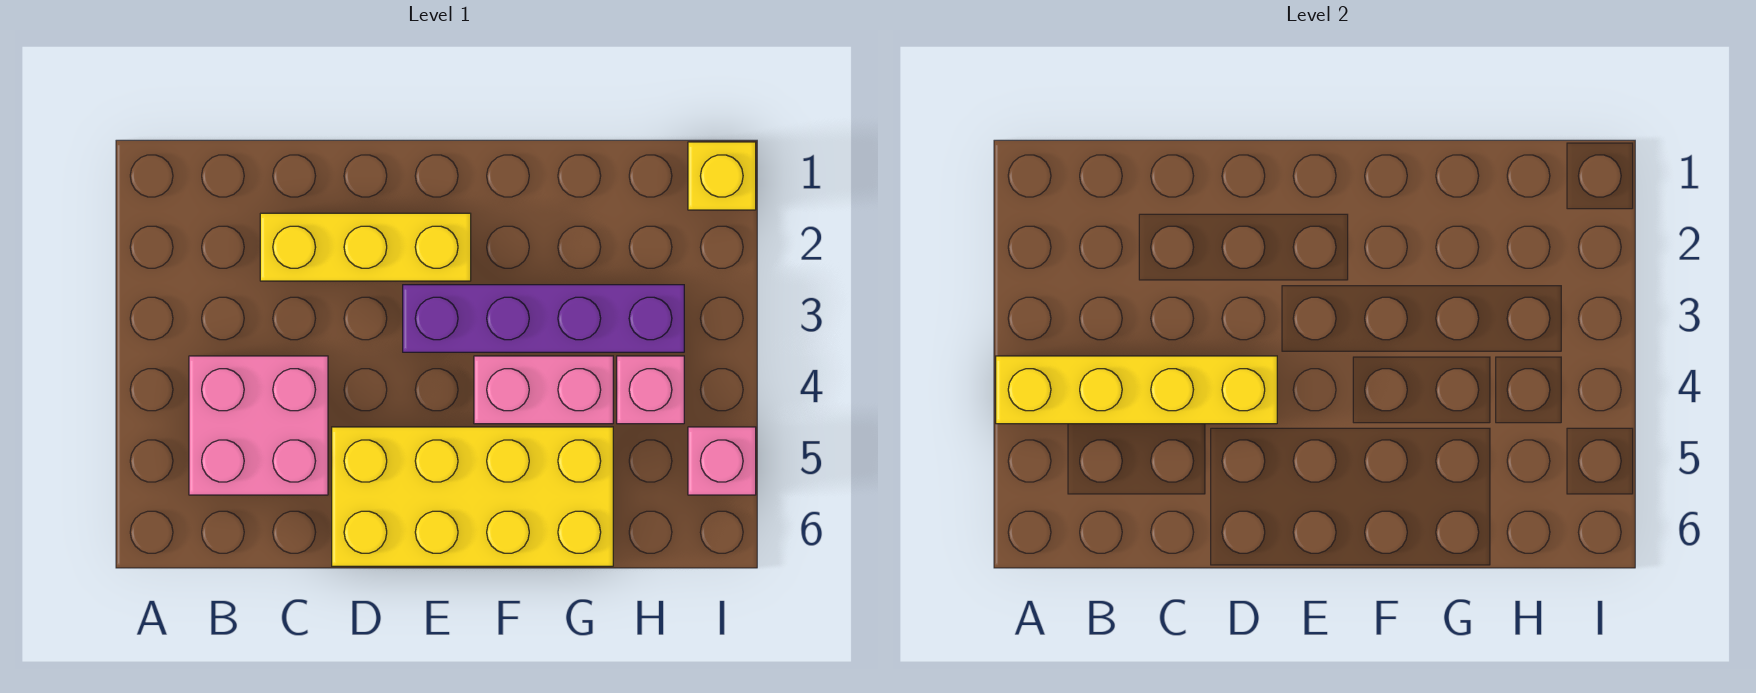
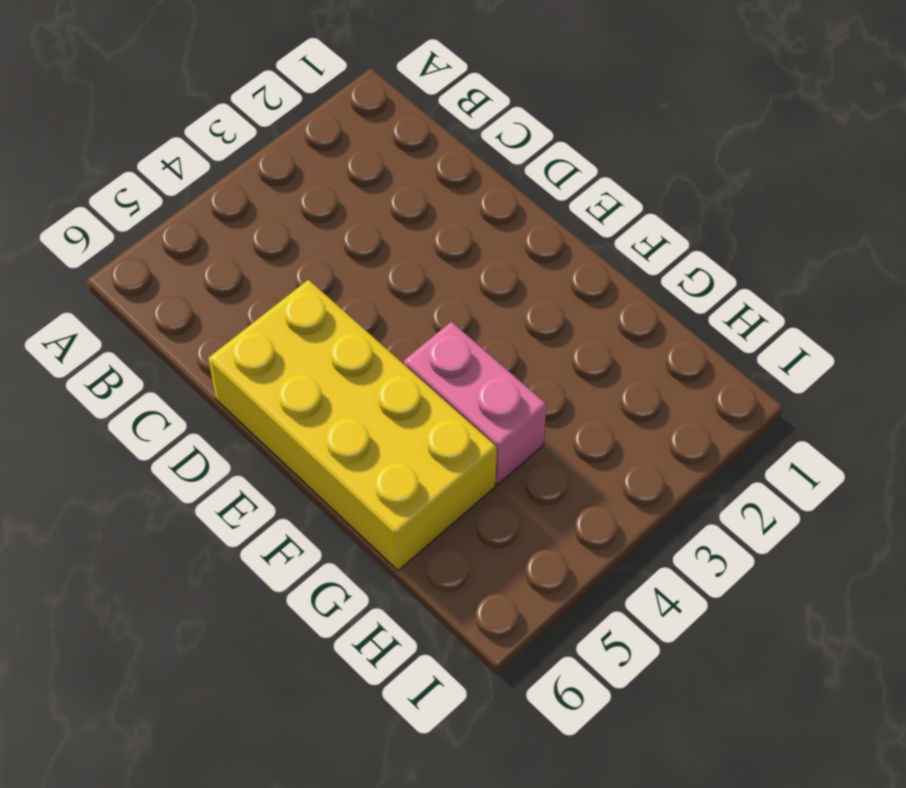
none -> pink 2x2 brick [189,356,328,495]
none -> yellow 1x3 brick [260,213,471,281]

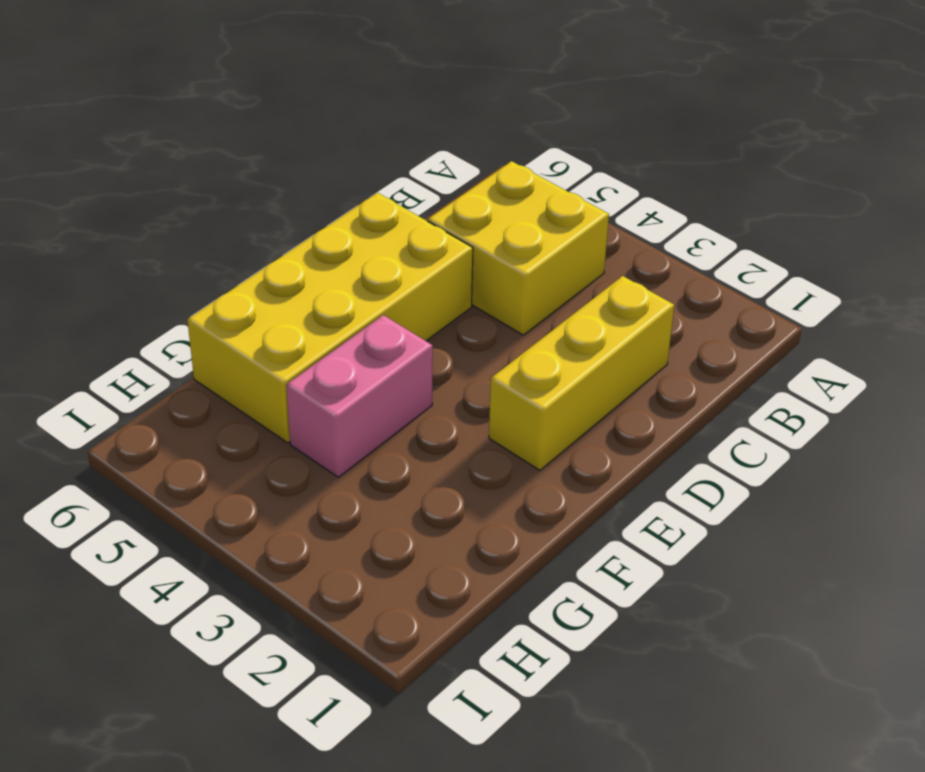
yellow 2x2 brick [428,161,609,335] -> pink 2x2 brick [189,356,328,495]
none -> purple 1x4 brick [403,285,684,352]
none -> pink 1x1 brick [617,356,684,424]

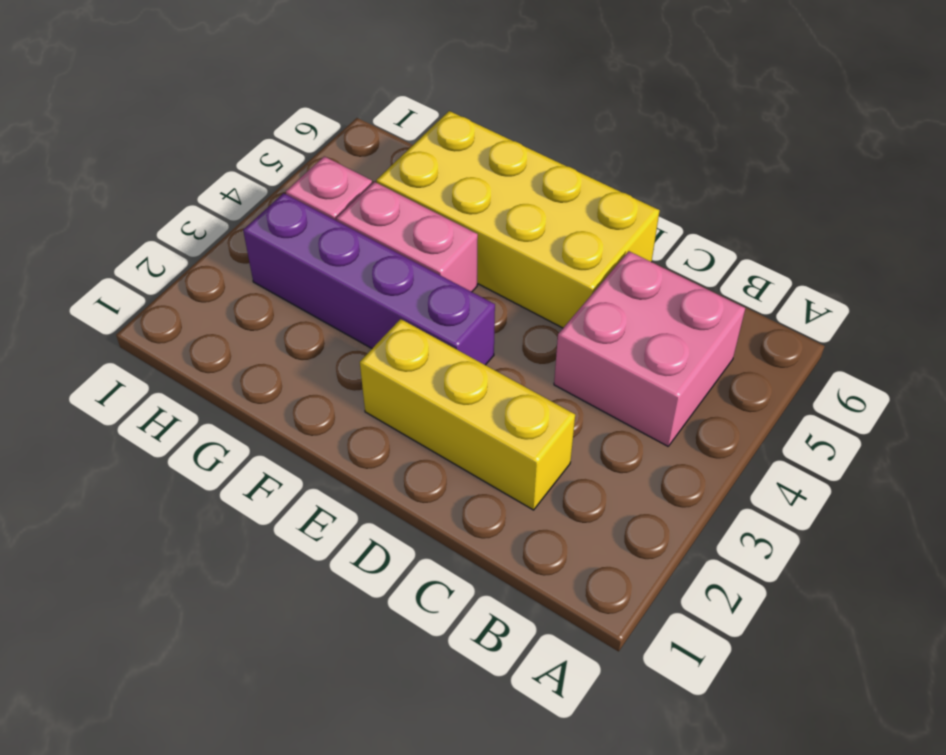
none -> yellow 1x1 brick [688,142,756,210]
none -> pink 1x1 brick [688,427,756,495]

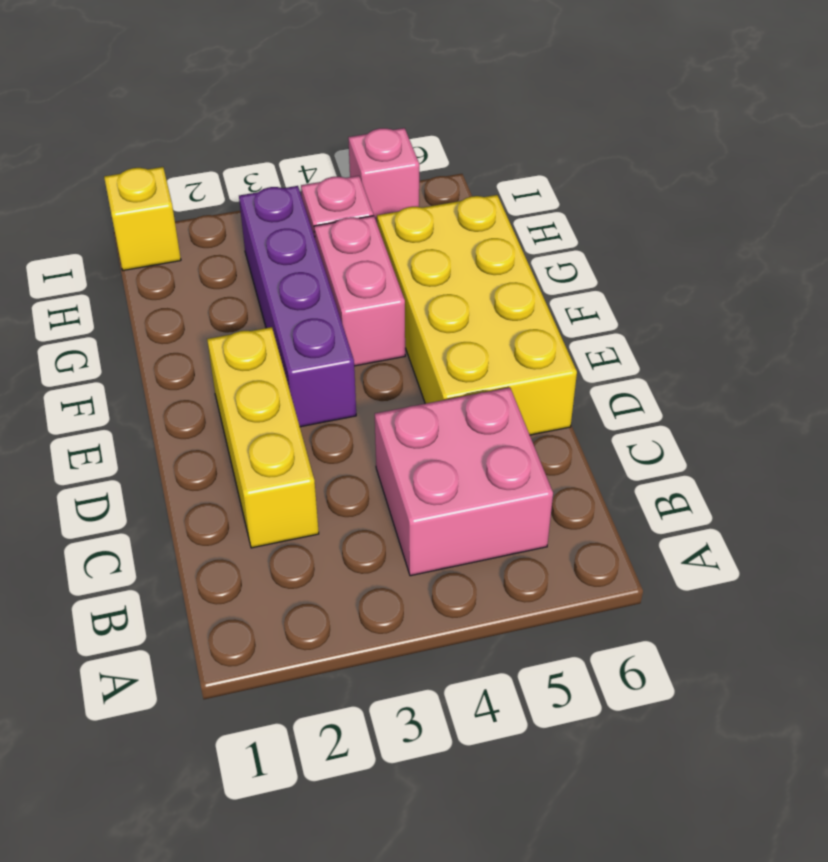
none -> yellow 1x4 brick [996,356,1277,424]

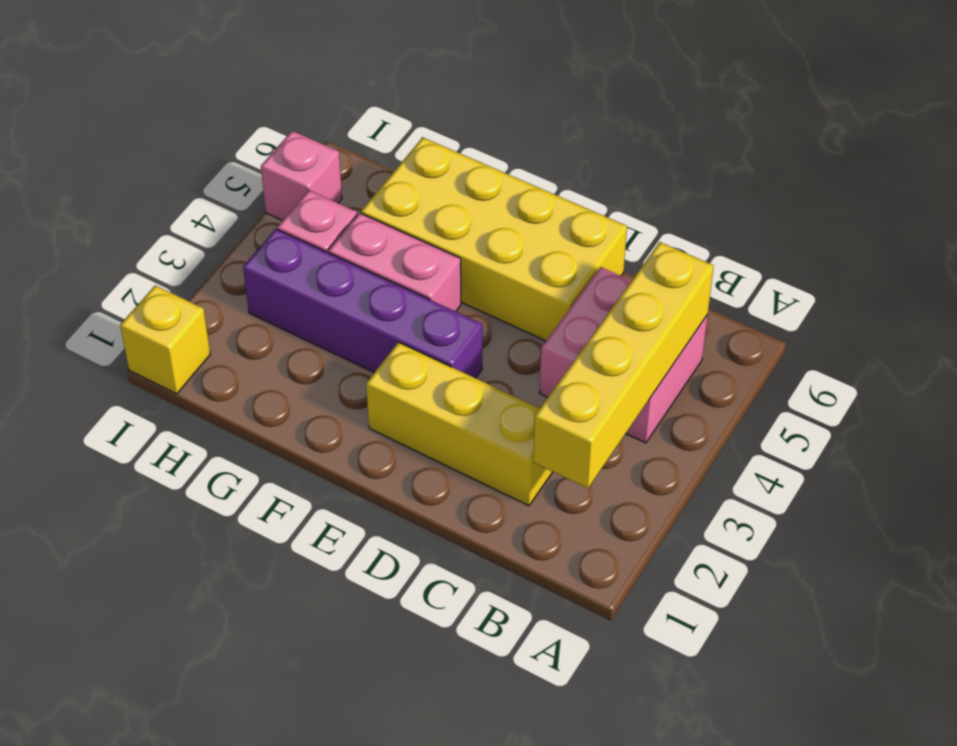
yellow 1x4 brick [533,242,714,488] -> yellow 1x4 brick turned to [996,356,1277,424]

